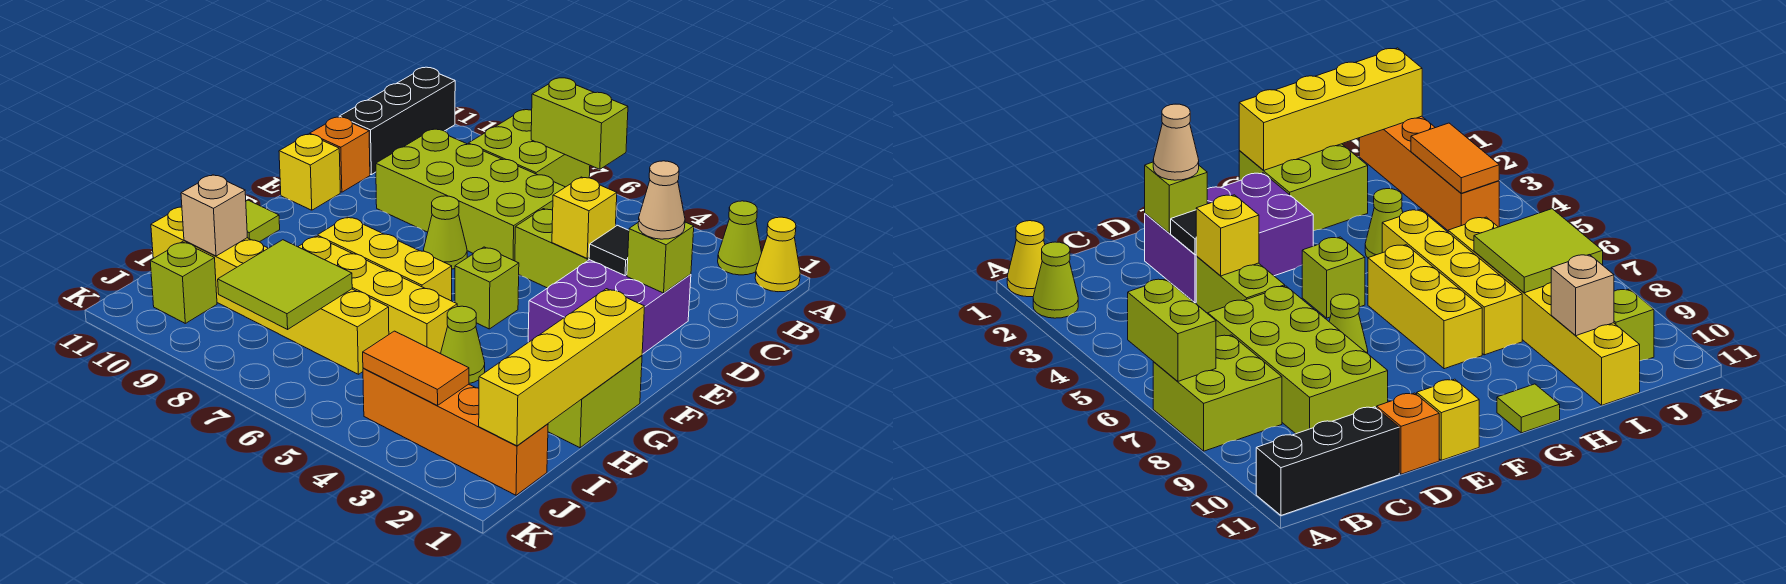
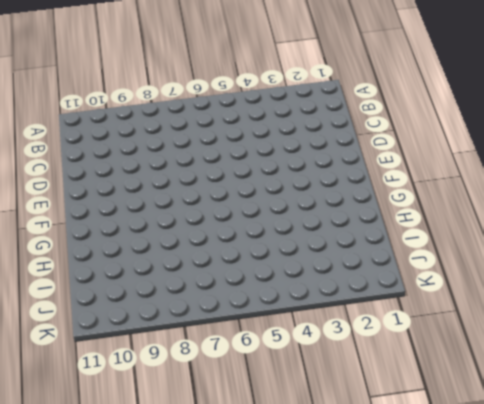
none -> yellow 1x1 cone [755,217,800,292]
none -> lime 1x1 cone [718,201,762,275]
none -> lime 2x2 brick [468,110,590,187]

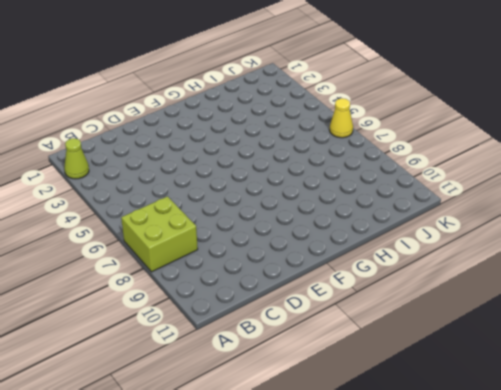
yellow 1x1 cone [330,98,353,138] -> yellow 1x1 cone moved to [755,217,800,292]
none -> black 1x3 brick [339,67,455,175]
none -> lime 2x4 brick [376,129,565,261]
none -> purple 2x3 brick [528,260,691,354]

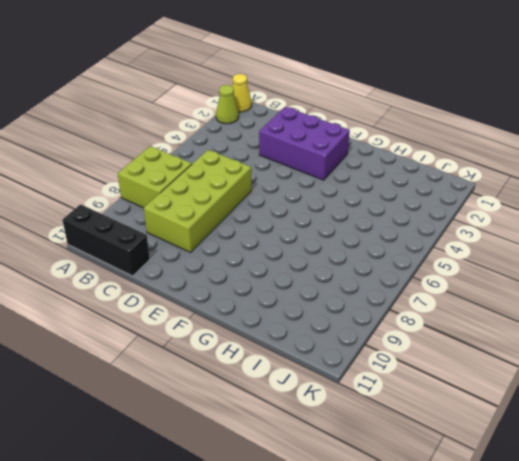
none -> lime 1x2 brick [515,209,589,288]
none -> orange 1x1 brick [310,117,370,192]
none -> lime 1x1 cone [424,196,467,269]

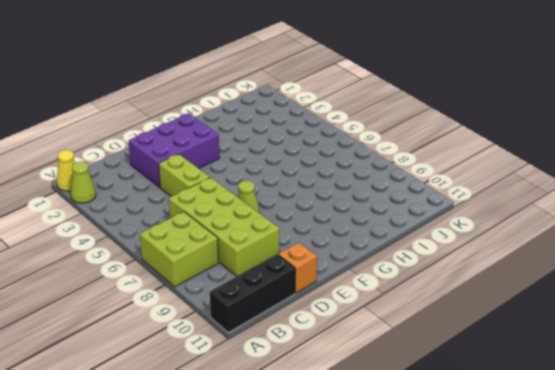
none -> yellow 1x1 brick [279,134,340,210]
none -> lime 1x1 brick [455,247,519,329]
none -> lime 2x2 brick [548,356,642,448]

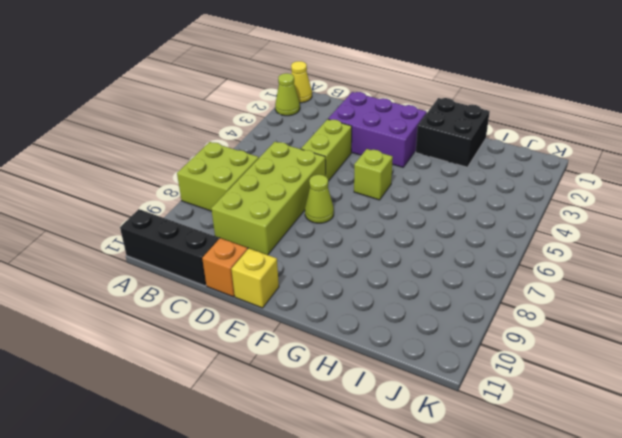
black 2x2 brick [416,98,490,167] -> lime 2x2 brick [548,356,642,448]
none -> yellow 1x3 brick [317,217,452,301]
none -> lime 1x1 tile [246,200,280,242]
none -> lime 1x1 cone [441,306,485,383]

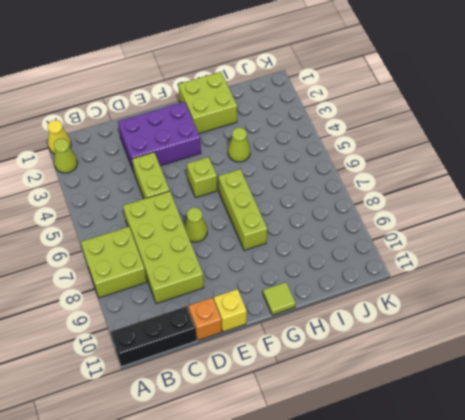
lime 1x3 brick [218,169,267,250] -> yellow 1x3 brick [317,217,452,301]
none -> yellow 1x4 brick [298,236,457,354]
none -> yellow 1x6 brick [151,207,389,374]
none -> orange 1x4 brick [363,368,548,495]

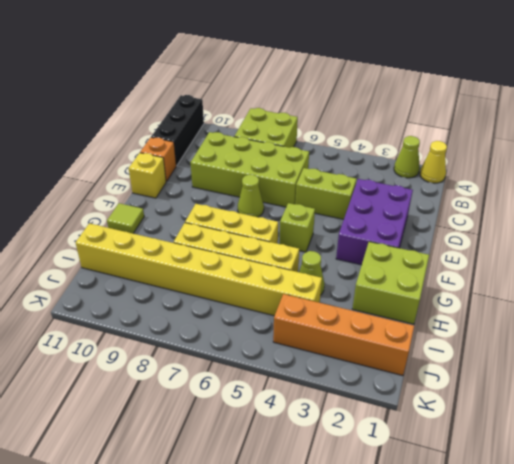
yellow 1x8 brick [76,223,322,316] -> yellow 1x6 brick [151,207,389,374]
none -> lime 1x1 brick [150,242,217,323]
none -> lime 1x2 brick [531,78,628,169]
none -> lime 1x1 brick [627,222,694,293]

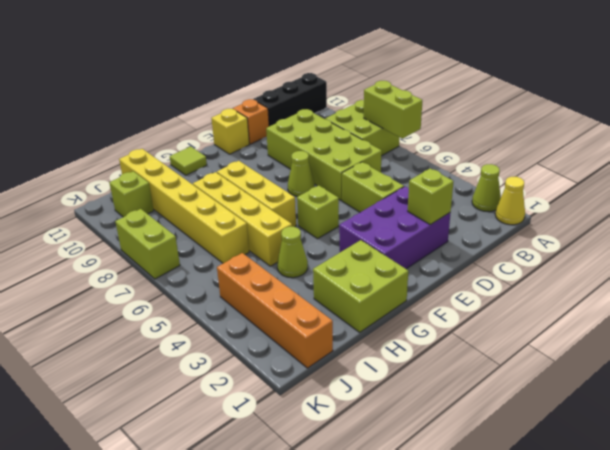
lime 1x2 brick [115,209,180,279] -> none
none -> black 1x1 tile [589,225,629,276]
none -> yellow 1x1 brick [552,177,617,259]
none -> yellow 1x4 brick [479,289,645,446]

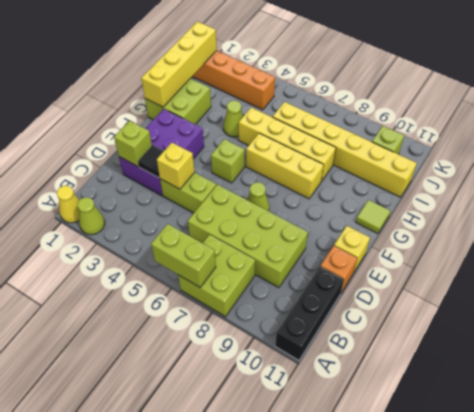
none -> lime 2x2 tile [218,240,352,329]
none -> tan 1x1 brick [181,175,247,256]
none -> orange 1x2 tile [363,331,469,406]

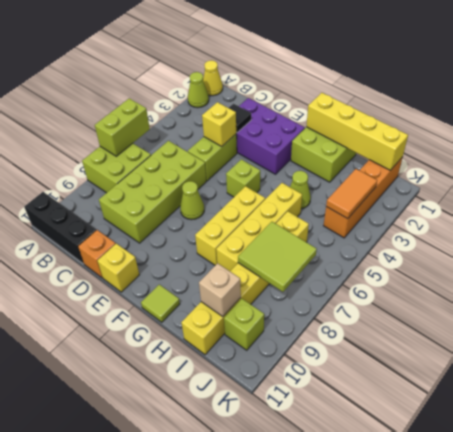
none -> lime 1x1 brick [627,222,694,293]
none -> tan 1x1 cone [638,161,685,239]

